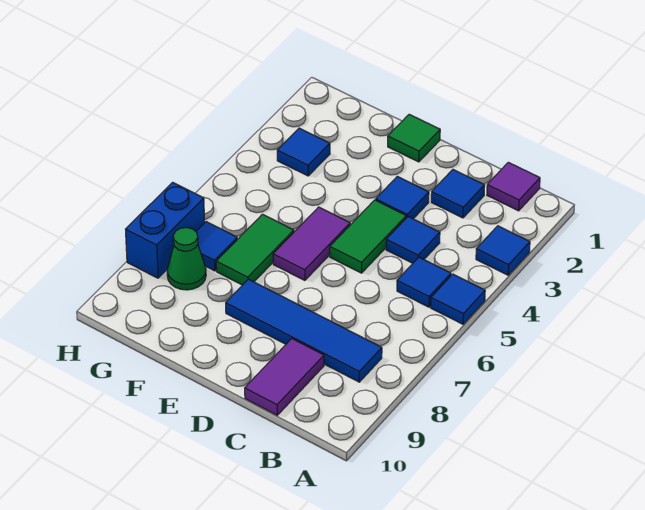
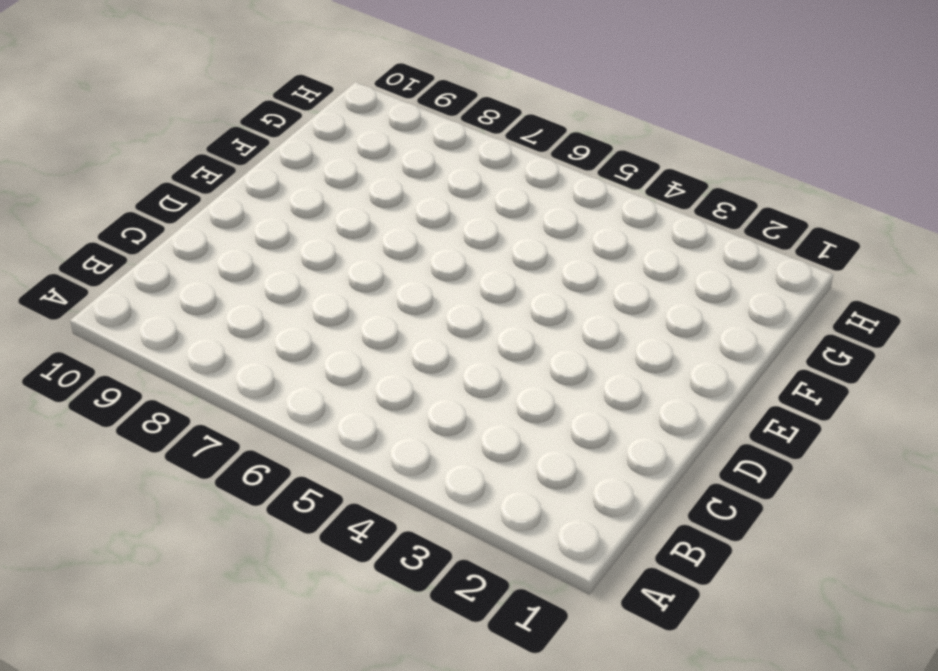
none -> blue 1x1 tile [476,226,530,275]
none -> blue 1x1 tile [431,274,485,324]
none -> purple 1x1 tile [487,162,540,211]

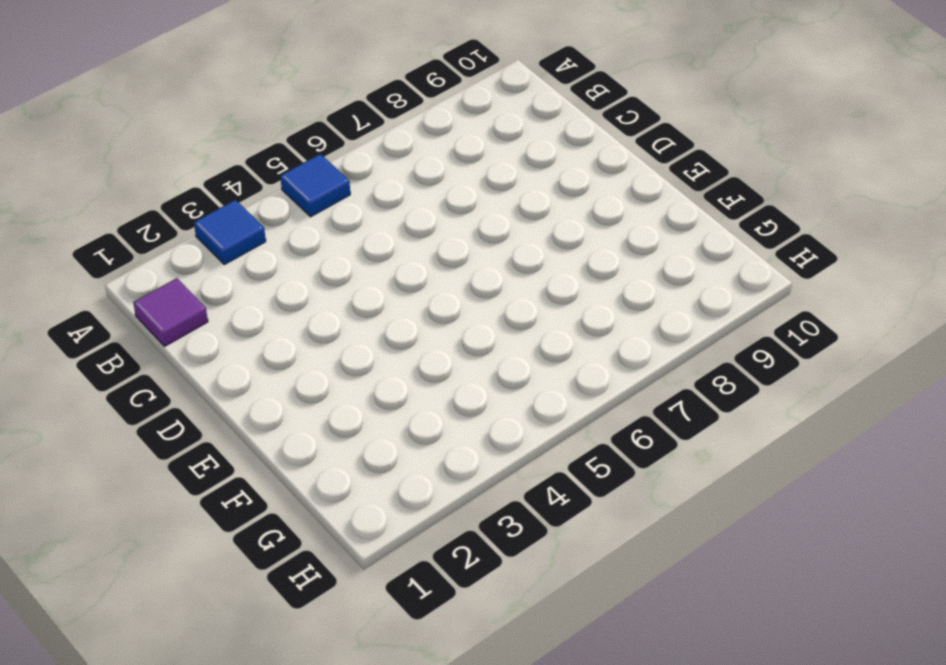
none -> blue 1x1 tile [397,257,451,307]
none -> blue 1x4 tile [226,279,382,382]
none -> blue 1x1 tile [431,170,485,218]

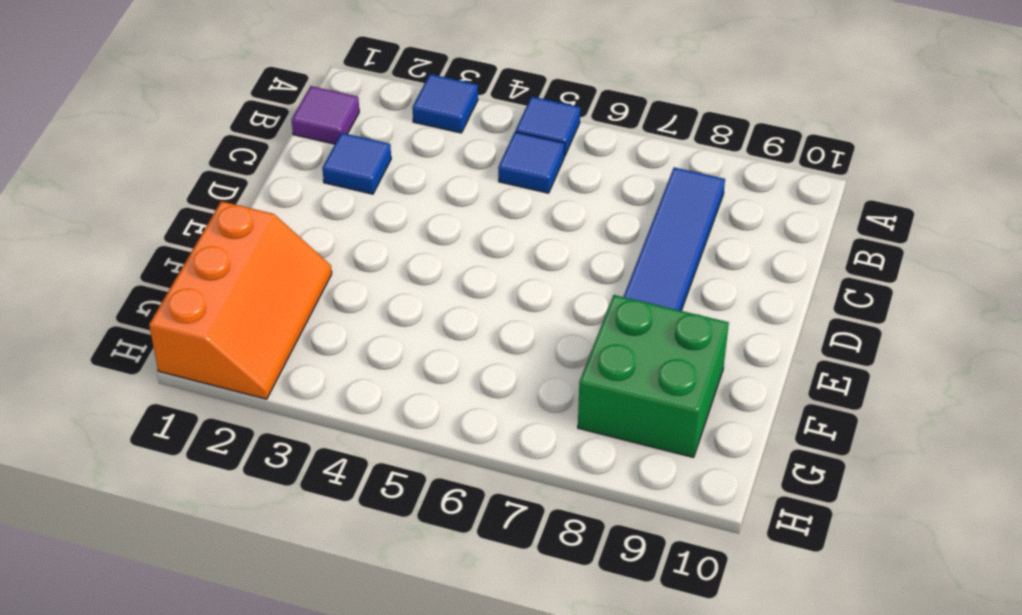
orange 2x3 slope [149,201,332,399] -> none
green 2x2 brick [578,295,729,457] -> green 1x1 cone [167,227,206,290]
none -> blue 1x1 tile [386,217,440,263]
none -> purple 1x2 tile [245,339,324,415]
none -> blue 1x1 tile [376,176,429,219]

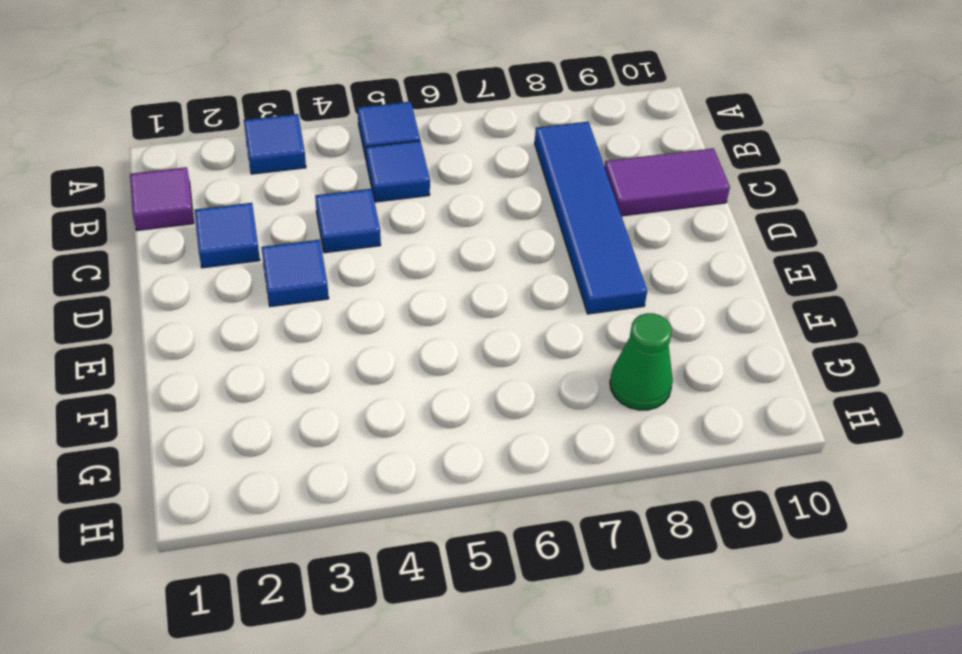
none -> green 1x2 tile [330,200,406,273]
none -> green 1x1 tile [388,114,440,162]
none -> purple 1x2 tile [273,207,350,280]

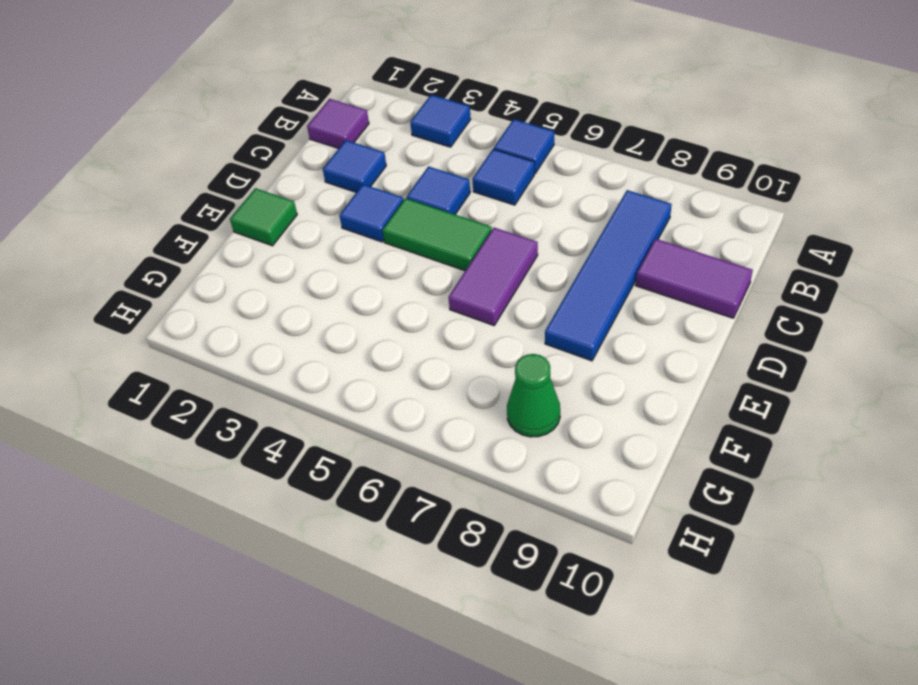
purple 1x2 tile [448,228,538,325] -> purple 1x2 tile turned to [273,207,350,280]
none -> green 1x2 tile [216,214,294,285]
none -> blue 1x1 tile [277,128,330,176]
none -> blue 1x1 tile [196,222,237,271]

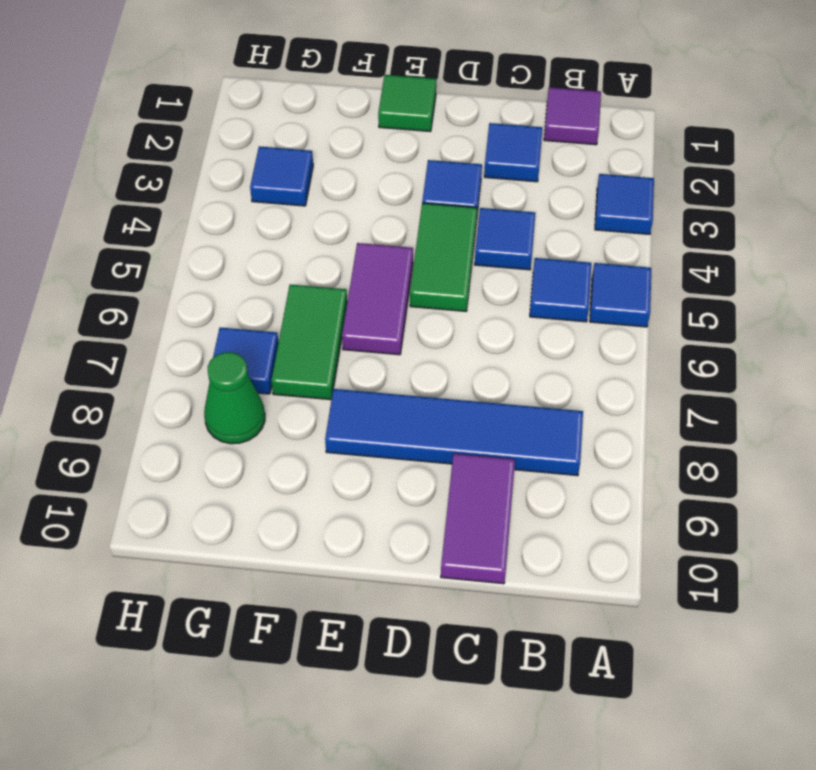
none -> blue 1x2 brick [125,182,205,278]

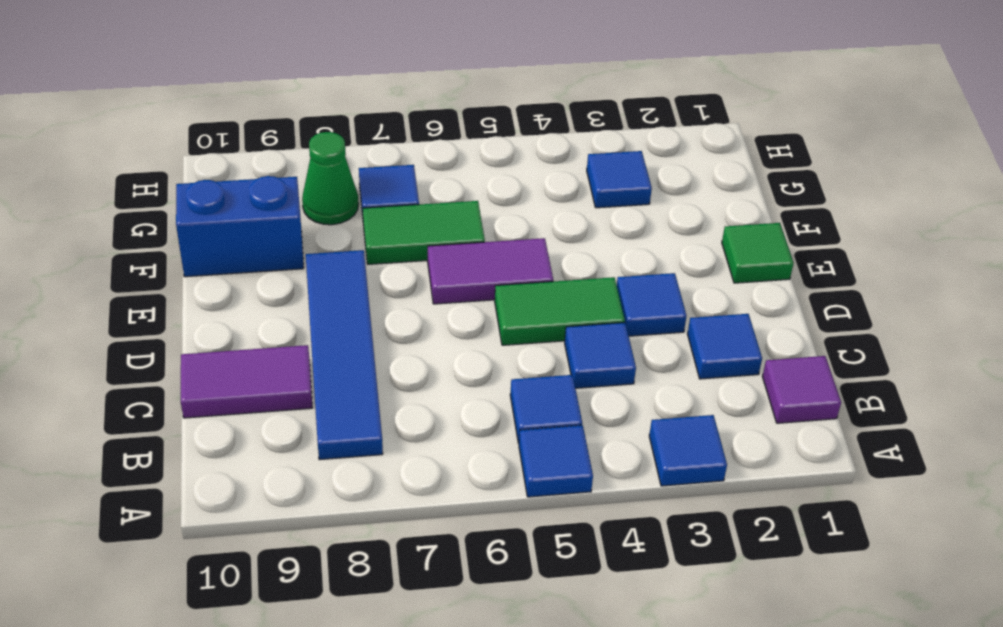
blue 1x2 brick [176,176,304,277] -> blue 1x2 brick moved to [125,182,205,278]

